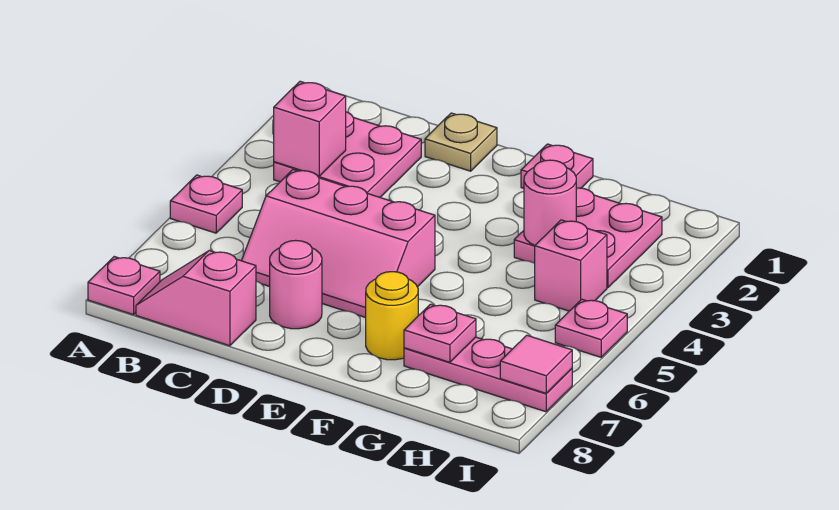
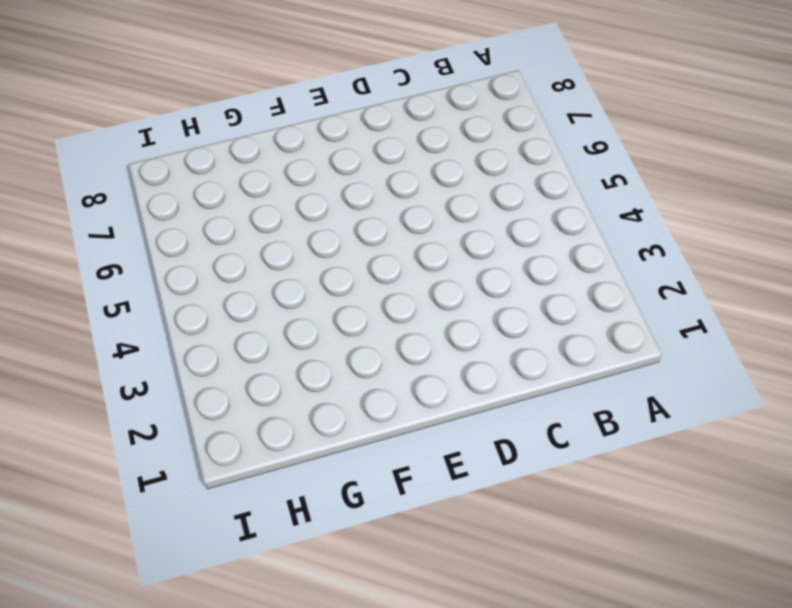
none -> pink 1x1 plate [170,175,242,233]
none -> pink 1x1 plate [88,257,160,315]
none -> pink 2x2 plate [274,112,421,197]

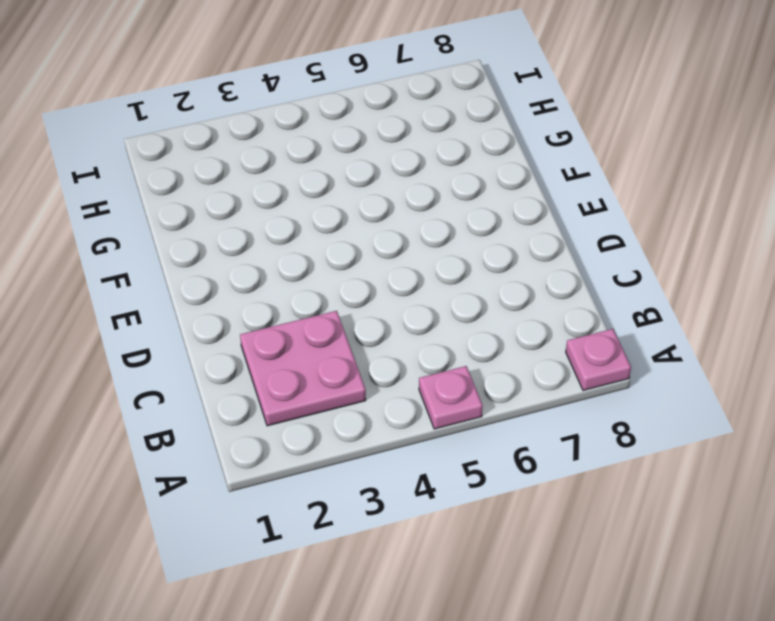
none -> pink 1x2 slope [136,251,256,346]
none -> pink 2x3 slope [241,170,435,318]
none -> tan 1x1 plate [425,113,497,171]

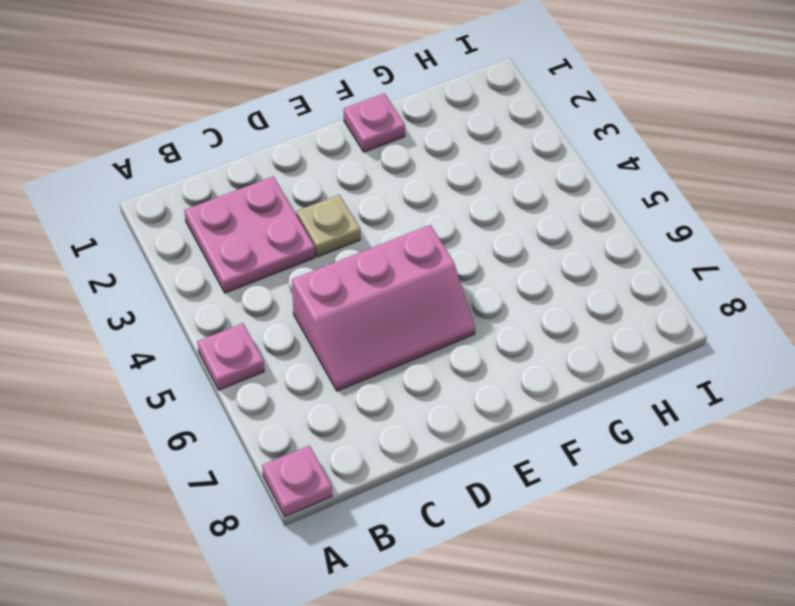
tan 1x1 plate [297,195,360,257] -> tan 1x1 plate moved to [425,113,497,171]
none -> pink 1x2 slope [136,251,256,346]
none -> pink 1x1 round brick [270,240,322,329]
none -> yellow 1x1 round brick [366,272,418,360]

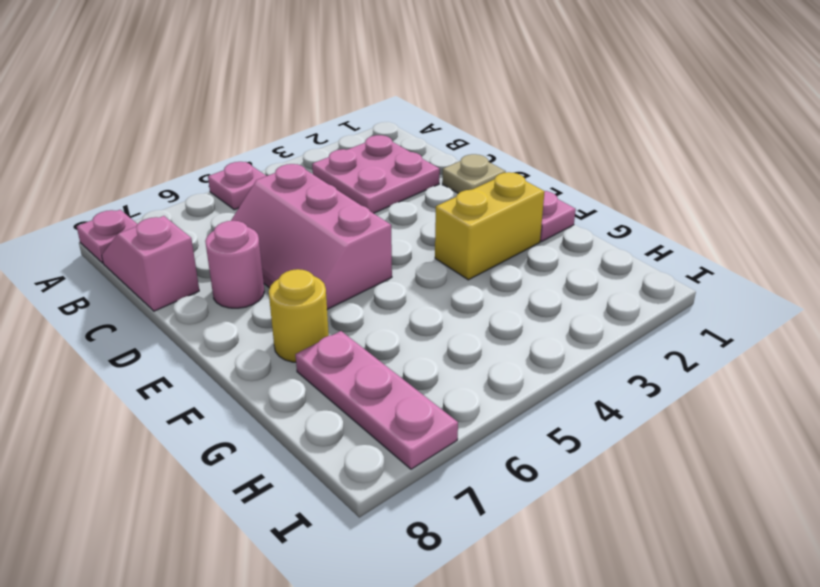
yellow 1x2 brick [435,172,545,280] -> none
none -> pink 2x2 plate [514,188,662,288]
none -> pink 1x1 brick [535,220,607,311]
none -> pink 1x1 plate [555,299,627,357]

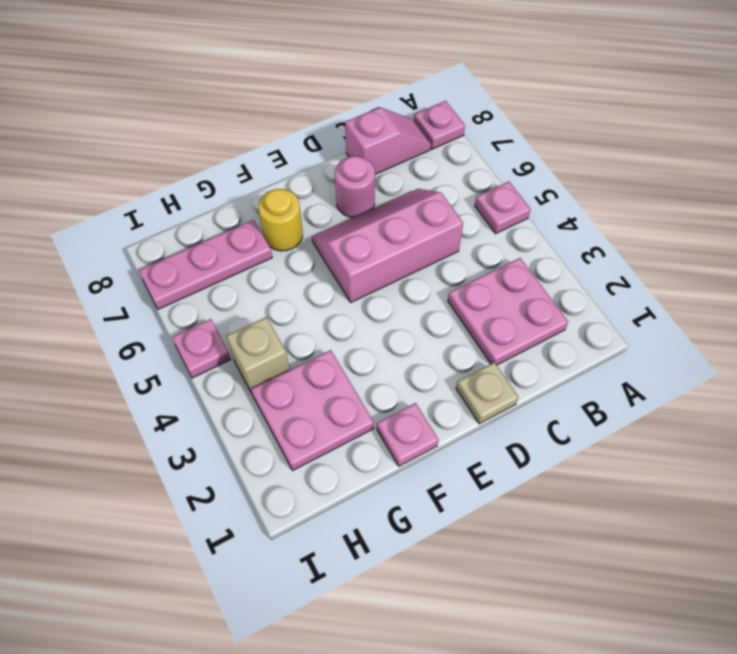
tan 1x1 brick [226,317,290,393] -> pink 1x1 brick [535,220,607,311]
none -> pink 1x1 brick [274,81,346,176]
none -> pink 1x1 round brick [524,160,576,245]
none -> pink 1x1 plate [404,304,476,362]

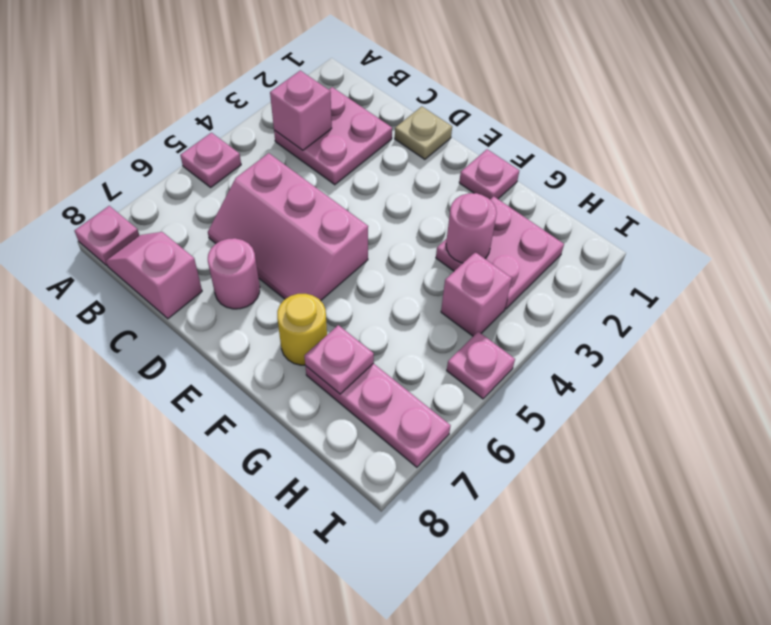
none -> pink 1x1 tile [500,335,572,393]

